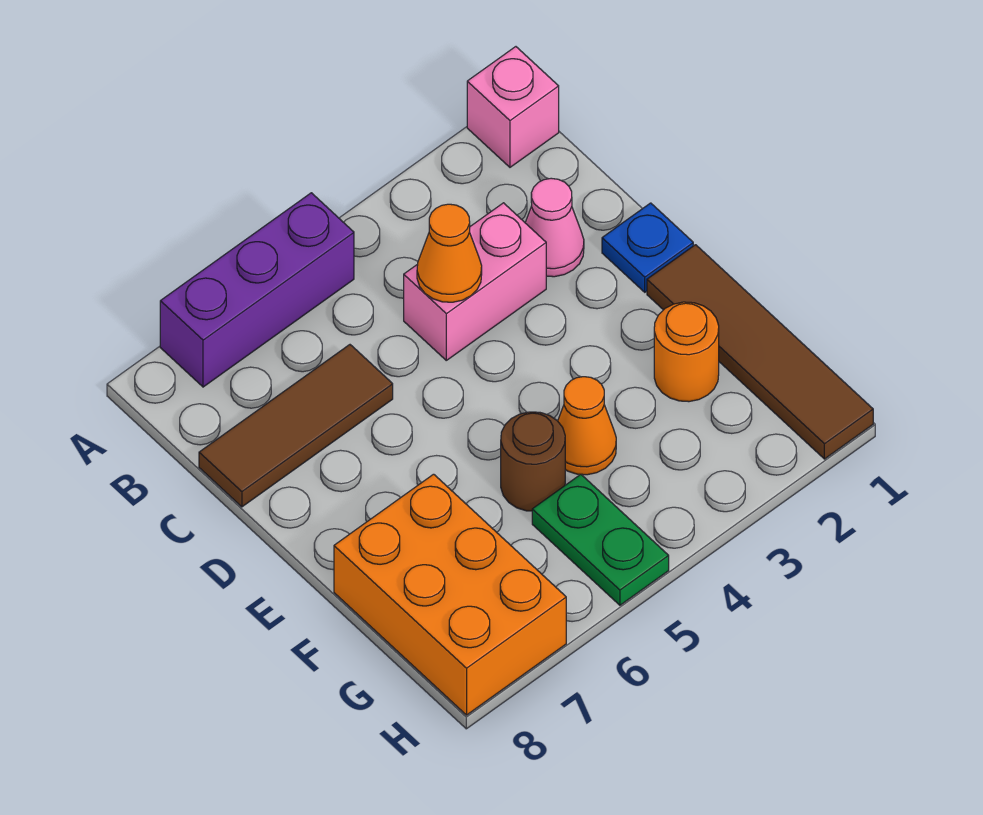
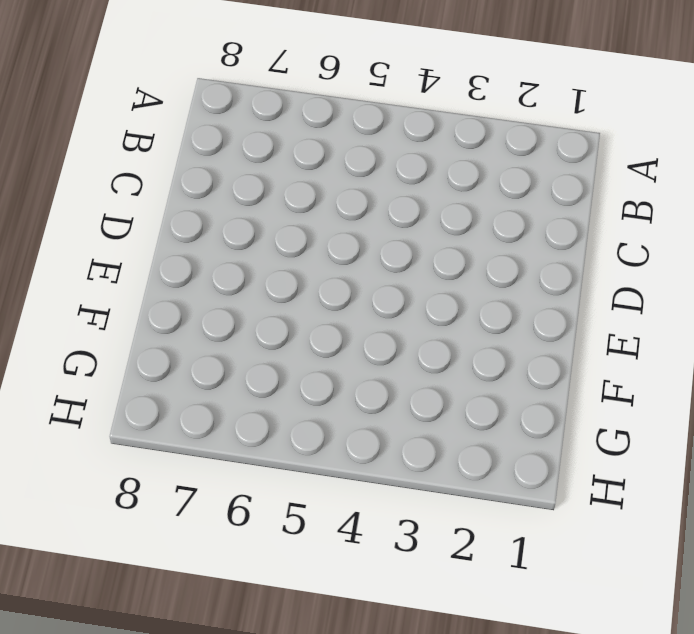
none -> pink 1x1 brick [467,47,559,167]
none -> purple 1x3 brick [160,193,354,387]
none -> pink 1x1 cone [525,178,584,277]

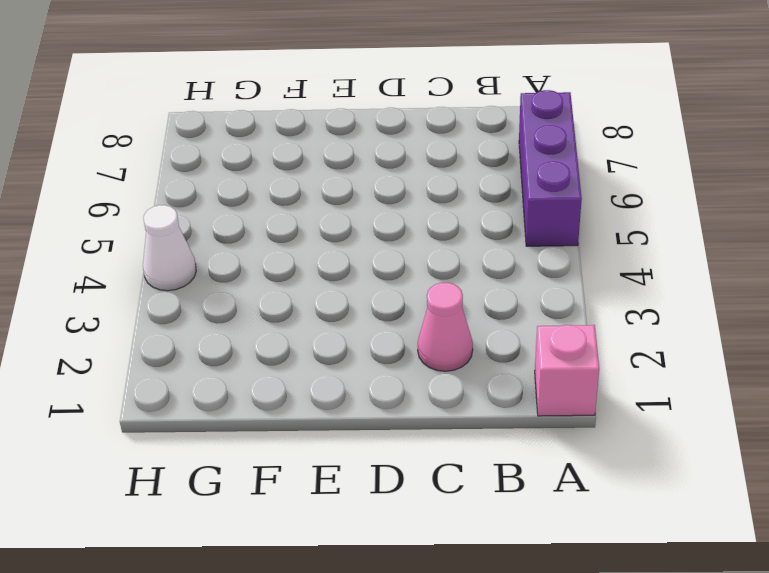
white 1x1 cone [143,205,196,291] -> none
none -> pink 1x2 brick [404,203,546,360]
none -> brown 1x3 tile [199,345,393,507]
none -> blue 1x1 plate [602,203,693,292]

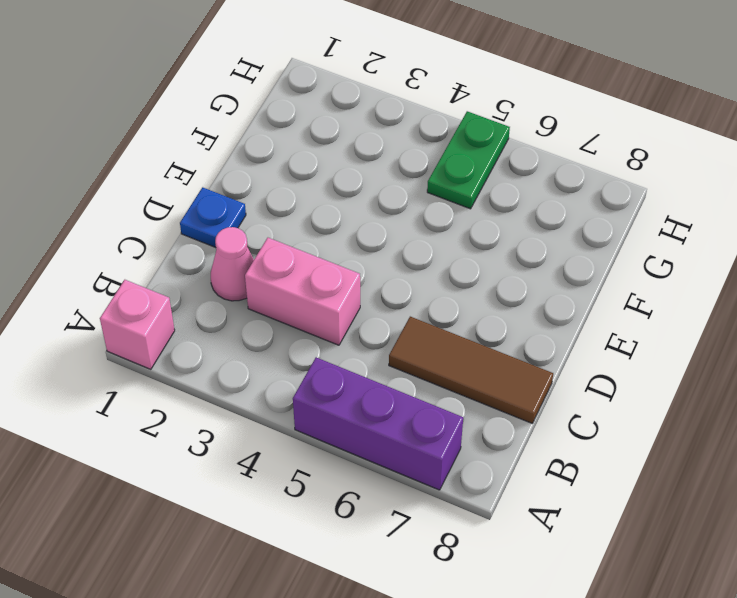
none -> brown 1x4 tile [647,245,873,459]
none -> orange 1x1 round brick [654,302,719,402]
none -> orange 1x1 cone [558,377,616,475]

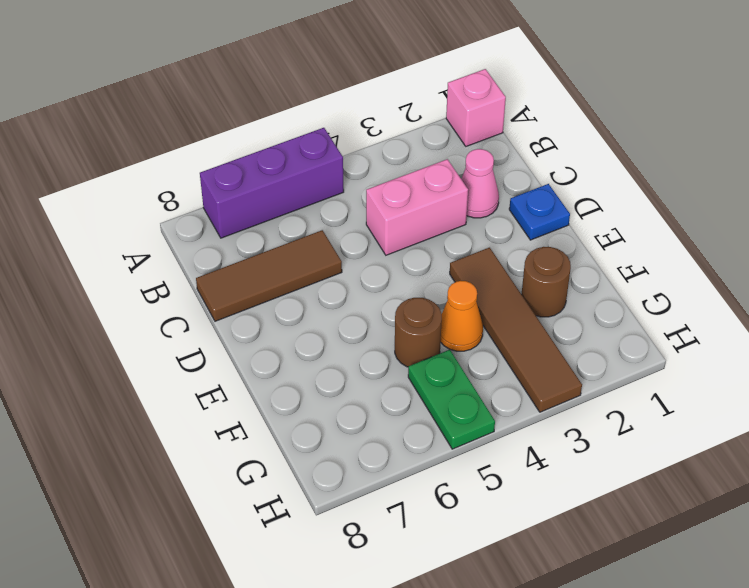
brown 1x4 tile [450,248,582,412] -> brown 1x4 tile moved to [647,245,873,459]
brown 1x1 round brick [521,247,571,317] -> orange 1x1 round brick [654,302,719,402]
none -> orange 2x3 brick [334,474,566,715]
none -> orange 1x1 cone [417,204,482,302]

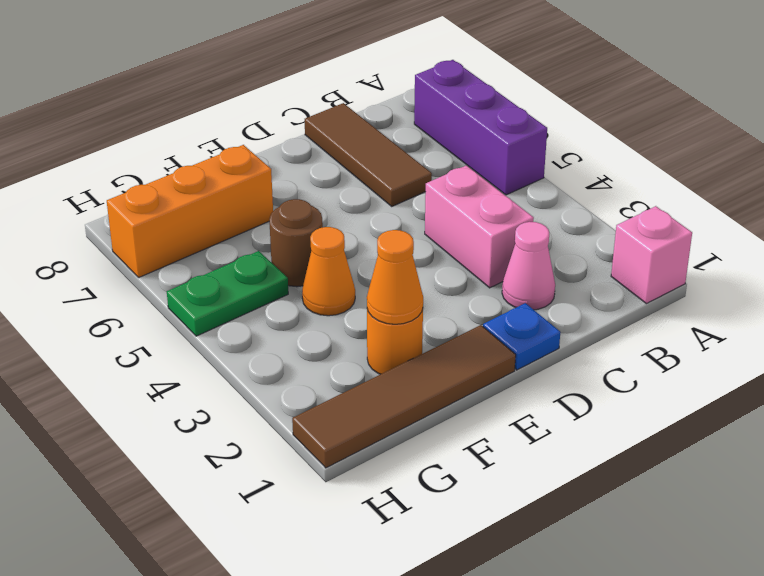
orange 1x1 cone [367,230,423,324] -> orange 1x1 cone moved to [417,204,482,302]
orange 1x3 brick [107,145,273,277] -> orange 2x3 brick [334,474,566,715]

